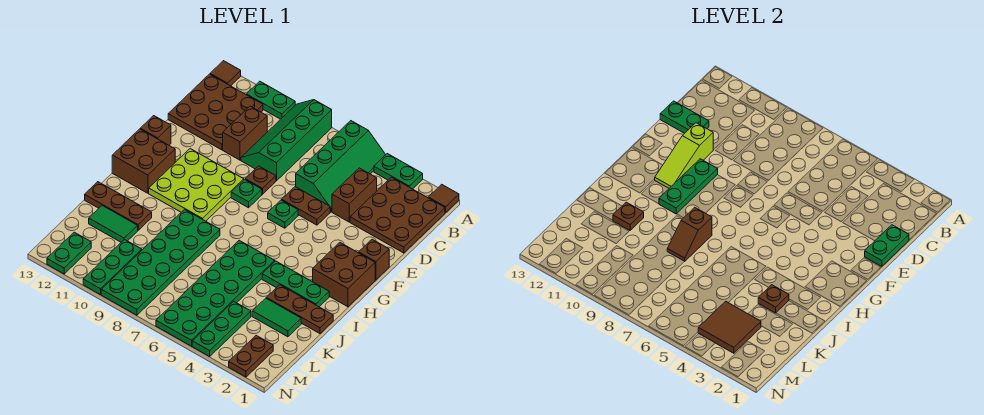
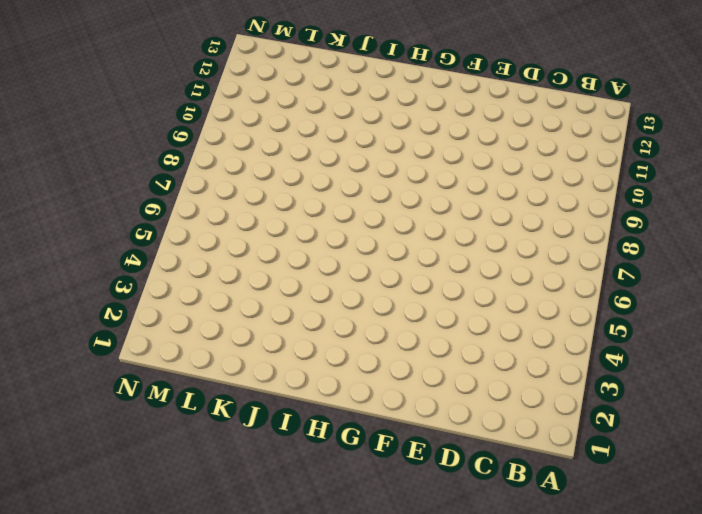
none -> brown 1x1 tile [428,184,459,213]
none -> green 1x2 plate [374,154,423,189]
none -> green 2x4 slope [296,121,386,212]
none -> green 2x4 slope [241,100,332,181]

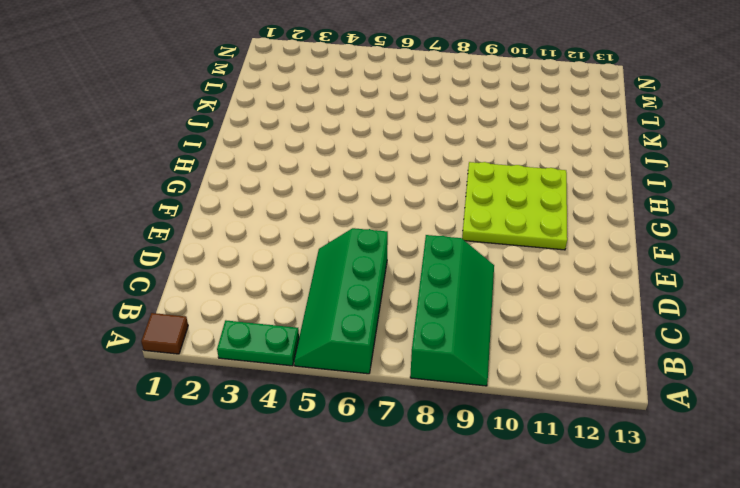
none -> green 1x2 plate [246,81,295,119]
none -> brown 1x1 tile [210,61,241,86]
none -> brown 3x3 plate [350,177,445,253]
none -> brown 3x3 plate [168,74,263,150]

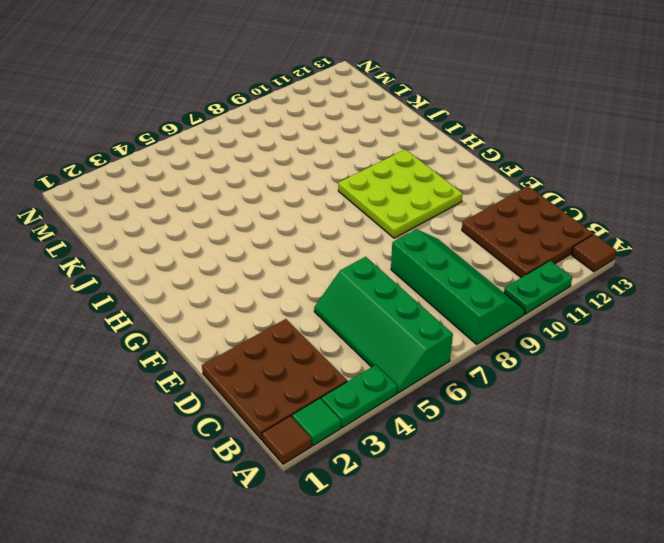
green 1x1 tile [292,398,341,446] -> none
none -> brown 1x2 brick [332,168,377,222]
none -> brown 1x2 brick [223,106,267,160]
none -> brown 1x2 plate [282,187,330,225]
none -> brown 1x1 plate [245,166,276,194]

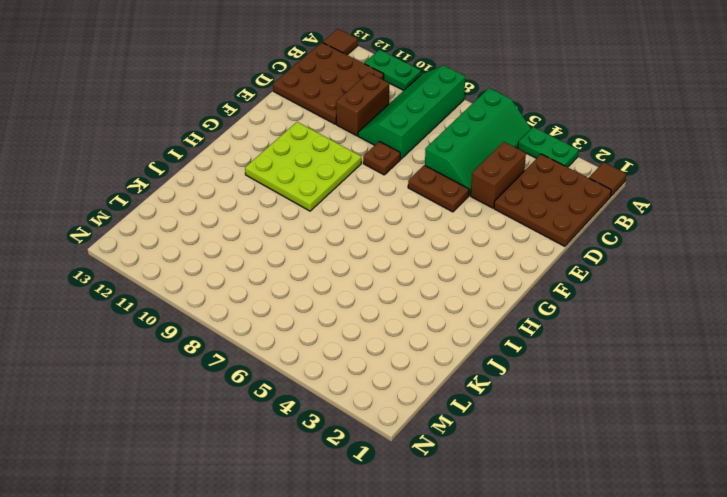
none -> brown 1x1 brick [359,239,389,280]
none -> green 1x1 plate [268,200,298,228]
none -> green 1x1 plate [231,179,262,208]
none -> brown 1x1 brick [140,116,171,145]

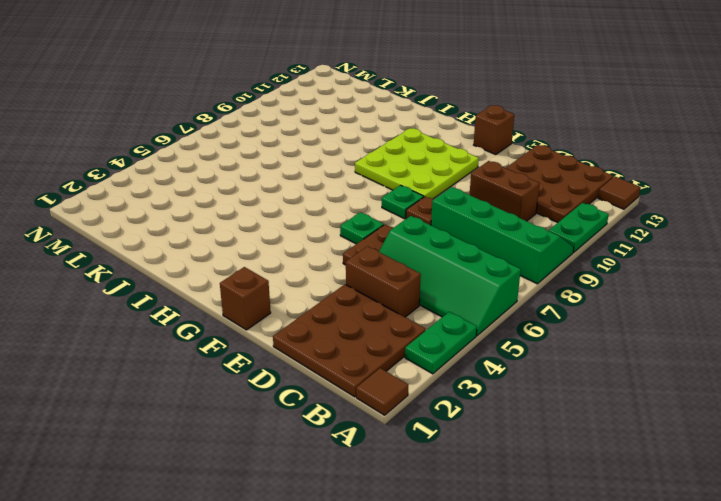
none -> brown 2x2 brick [313,243,375,307]
none -> brown 2x2 brick [112,129,175,193]
none -> green 1x3 plate [262,261,329,307]
none -> green 2x6 plate [156,240,275,346]

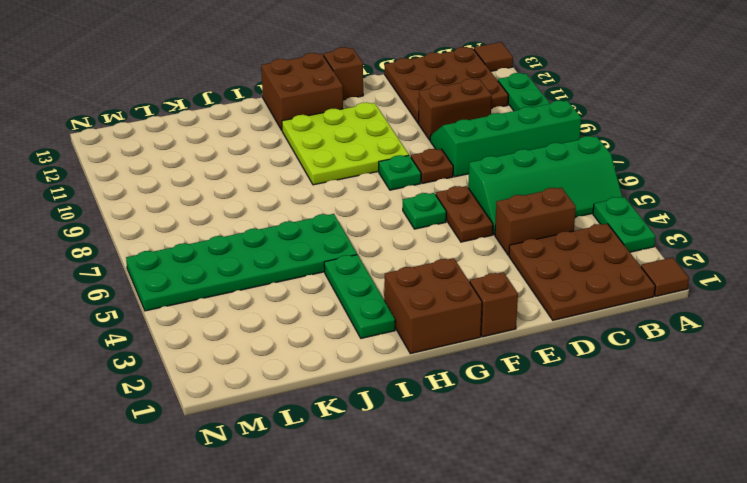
none -> green 2x6 plate [101,209,220,315]
none -> brown 1x3 plate [267,285,333,333]
none -> brown 1x3 plate [85,182,152,230]
none -> green 1x2 tile [252,298,301,337]

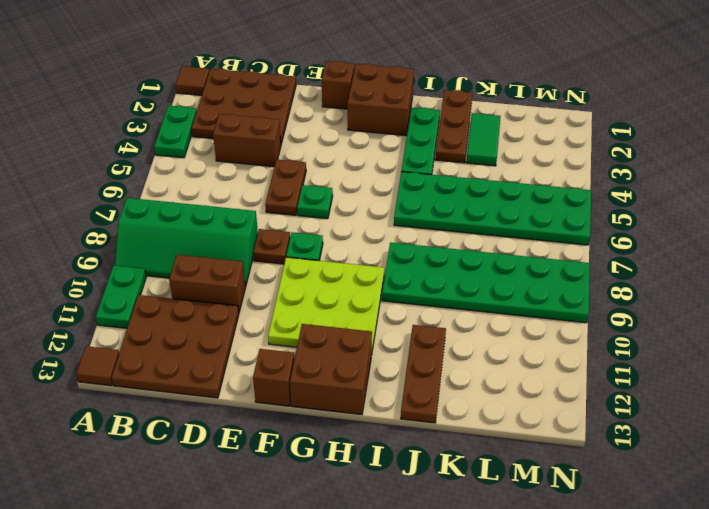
none -> green 2x4 slope [296,121,386,212]
none -> green 1x2 tile [89,206,138,242]
none -> green 1x3 plate [192,301,251,356]
none -> green 1x3 plate [83,239,142,295]

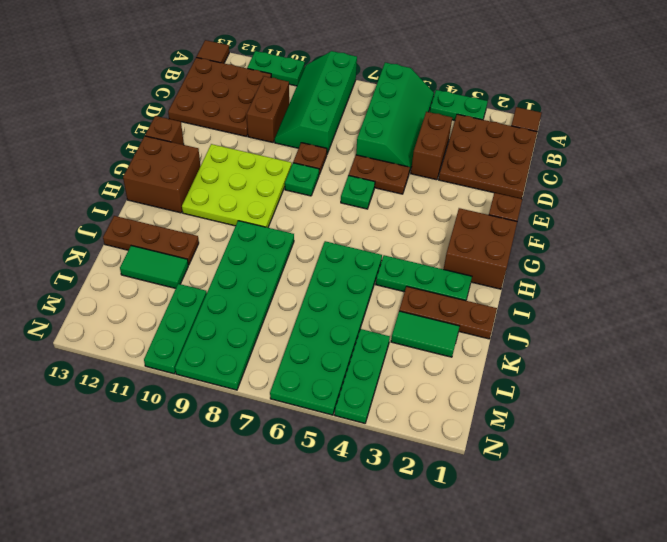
none -> brown 1x2 plate [229,336,273,377]
none -> green 1x2 plate [47,232,91,274]
none -> green 1x2 plate [865,225,909,266]
none -> green 1x2 plate [660,101,709,133]

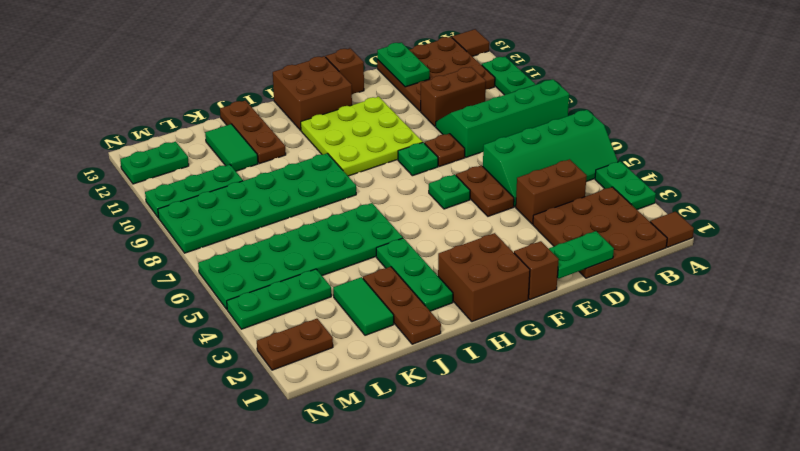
none -> lime 1x3 slope [655,123,713,188]
none -> green 1x3 plate [659,159,718,214]
none -> brown 1x2 slope [667,207,712,261]
none -> brown 1x1 plate [758,285,789,313]

